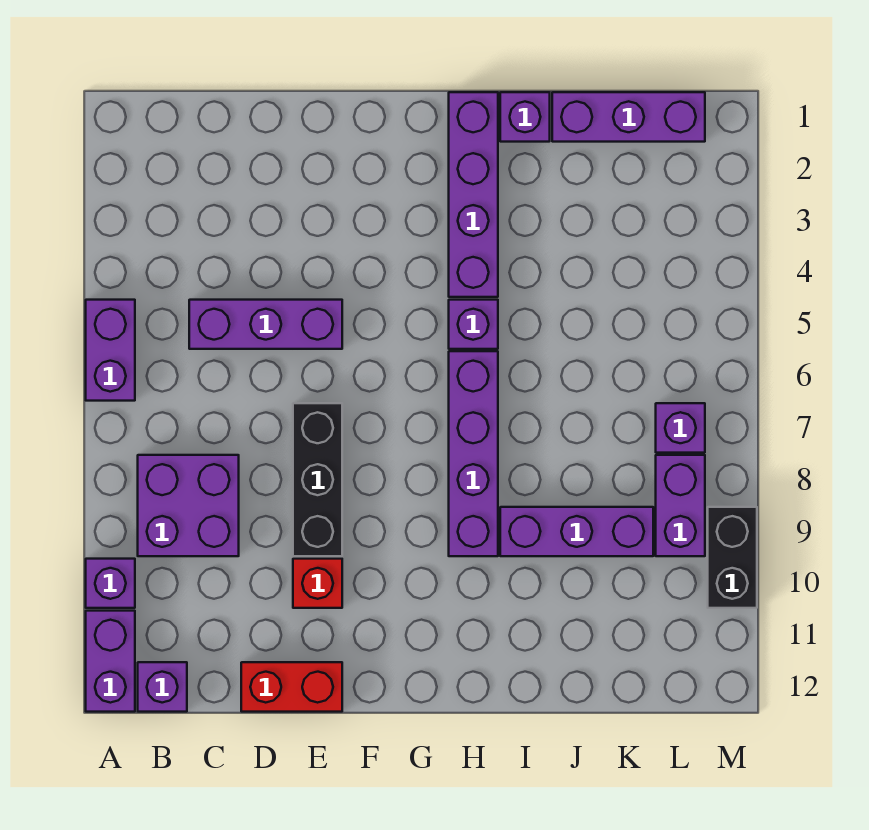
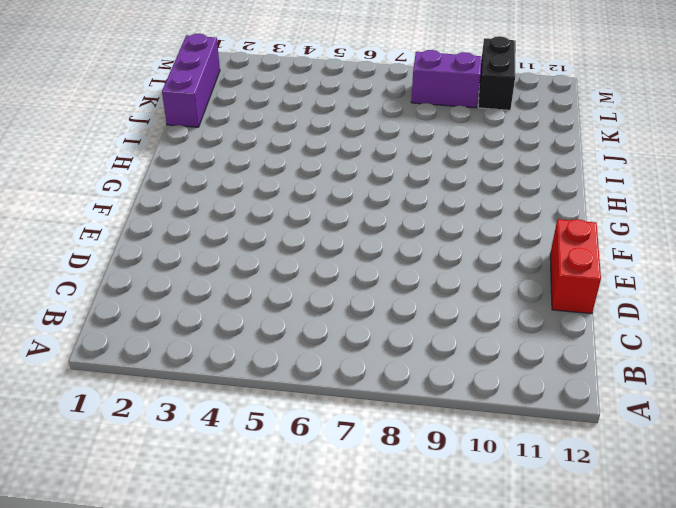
black 1x2 brick [478,36,516,110] -> black 1x2 brick turned to [708,507,757,608]
none -> purple 1x2 brick [86,300,135,401]
none -> purple 1x1 brick [86,559,135,608]
none -> purple 1x2 brick [86,611,135,712]

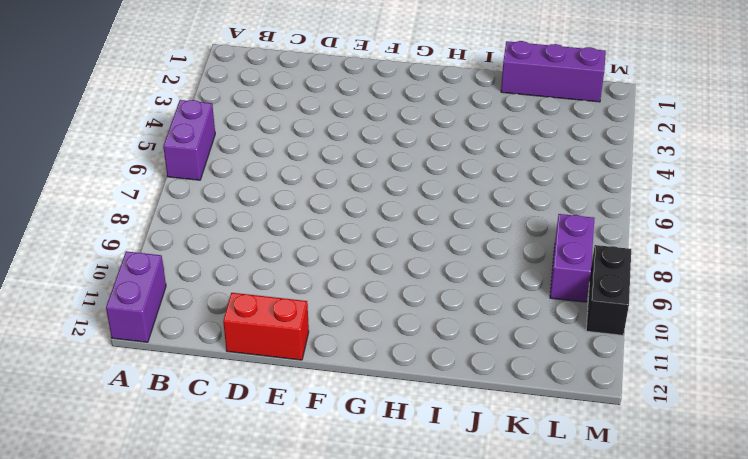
none -> purple 1x1 brick [86,559,135,608]
none -> purple 2x2 brick [138,455,239,556]
none -> purple 1x1 brick [138,662,187,712]

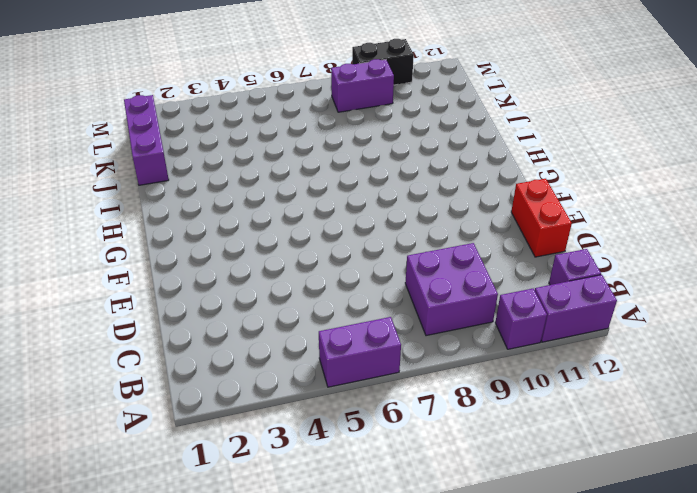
none -> purple 1x3 brick [189,300,342,349]
none -> black 1x3 brick [293,403,342,556]
none -> red 1x1 brick [293,559,342,608]

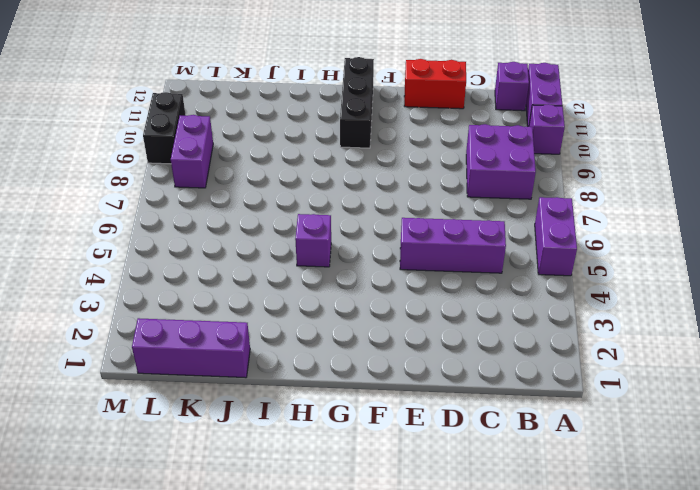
black 1x3 brick [340,57,374,148] -> black 1x3 brick moved to [293,403,342,556]
none -> red 1x1 brick [293,559,342,608]
none -> purple 1x4 brick [449,92,498,297]
none -> purple 1x4 brick [449,351,498,556]

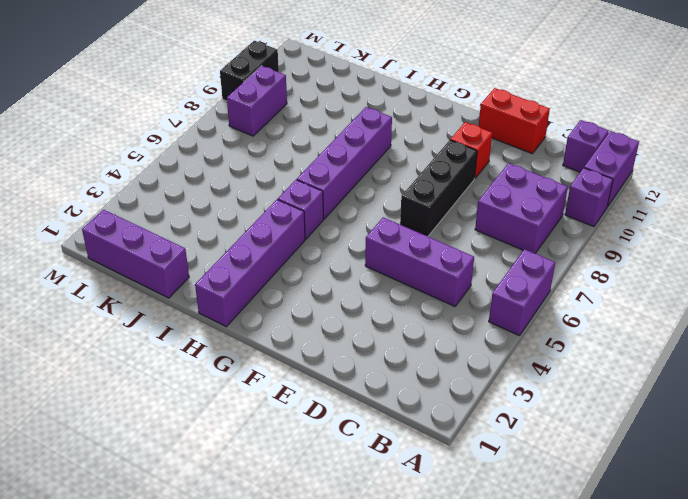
none -> purple 1x1 brick [500,92,550,142]
none -> purple 1x3 brick [500,507,653,556]
none -> purple 1x1 brick [656,403,705,453]

